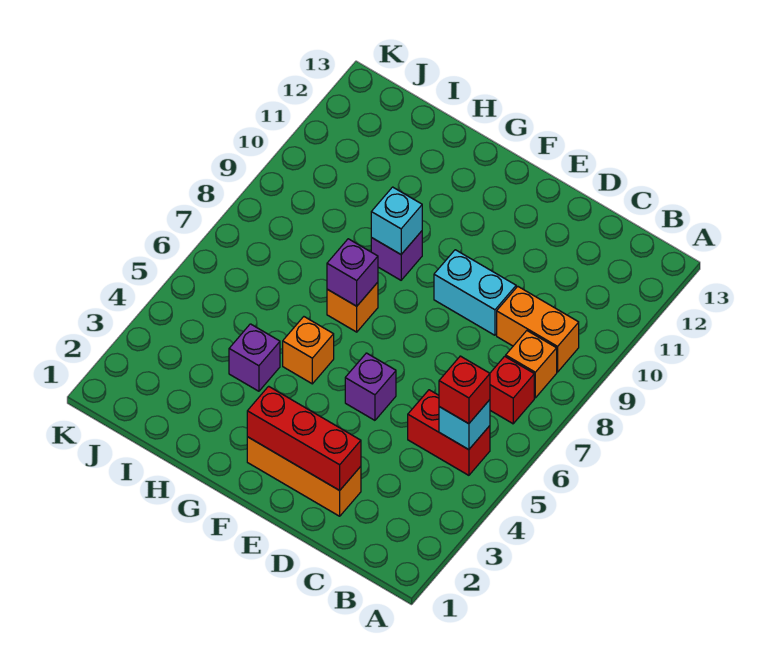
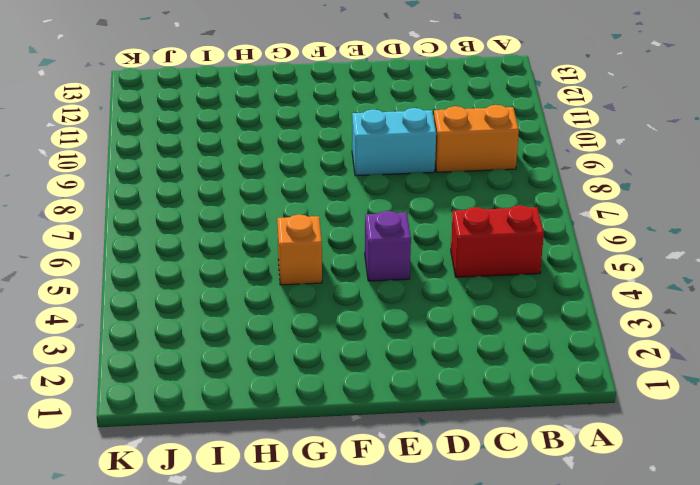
none -> red 1x1 brick [490,356,534,424]
none -> orange 1x1 brick [506,331,557,398]
none -> orange 1x3 brick [247,437,361,516]

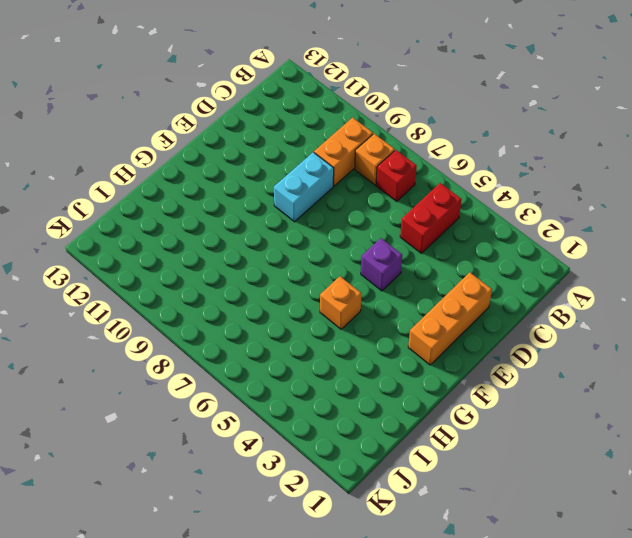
none -> orange 1x1 brick [327,282,378,332]
none -> purple 1x1 brick [371,231,422,280]
none -> purple 1x1 brick [229,324,280,391]

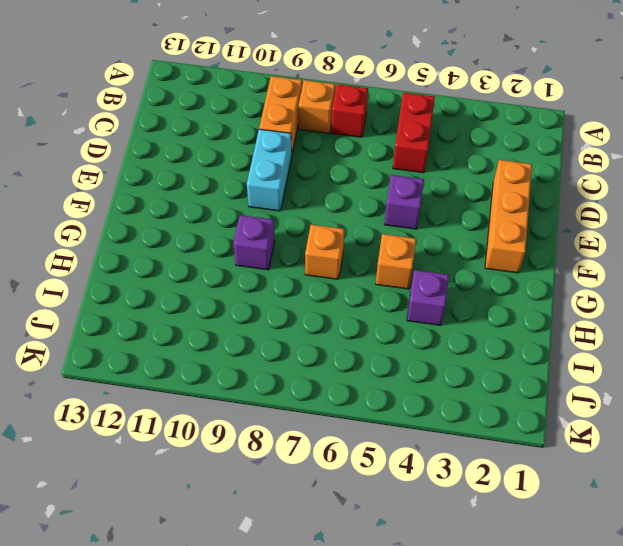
none -> cyan 1x1 brick [439,400,490,450]
none -> red 1x3 brick [247,386,361,490]
none -> purple 1x1 brick [327,239,378,306]

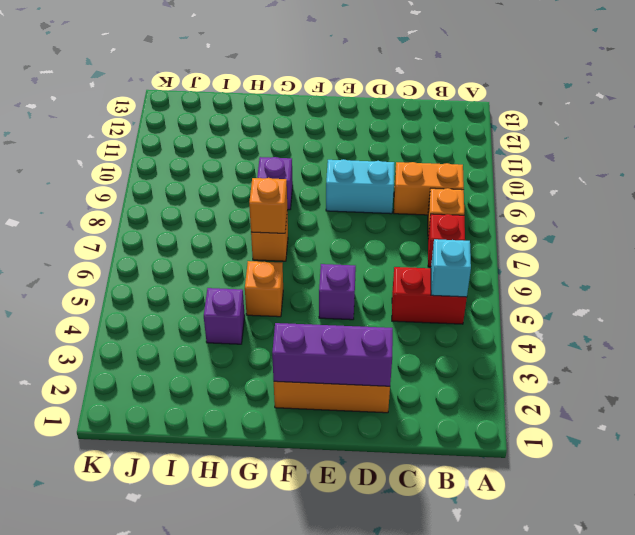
purple 1x3 brick [272,323,393,386] -> red 1x3 brick [247,386,361,490]
orange 1x1 brick [249,178,287,233] -> purple 1x1 brick [327,239,378,306]
none -> cyan 1x1 brick [371,187,422,254]
none -> red 1x1 brick [439,356,490,424]

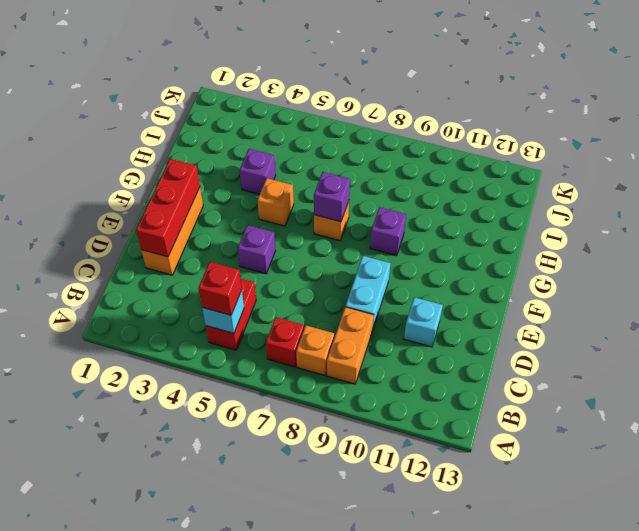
cyan 1x1 brick [404,297,443,347] -> cyan 1x1 brick moved to [371,187,422,254]

